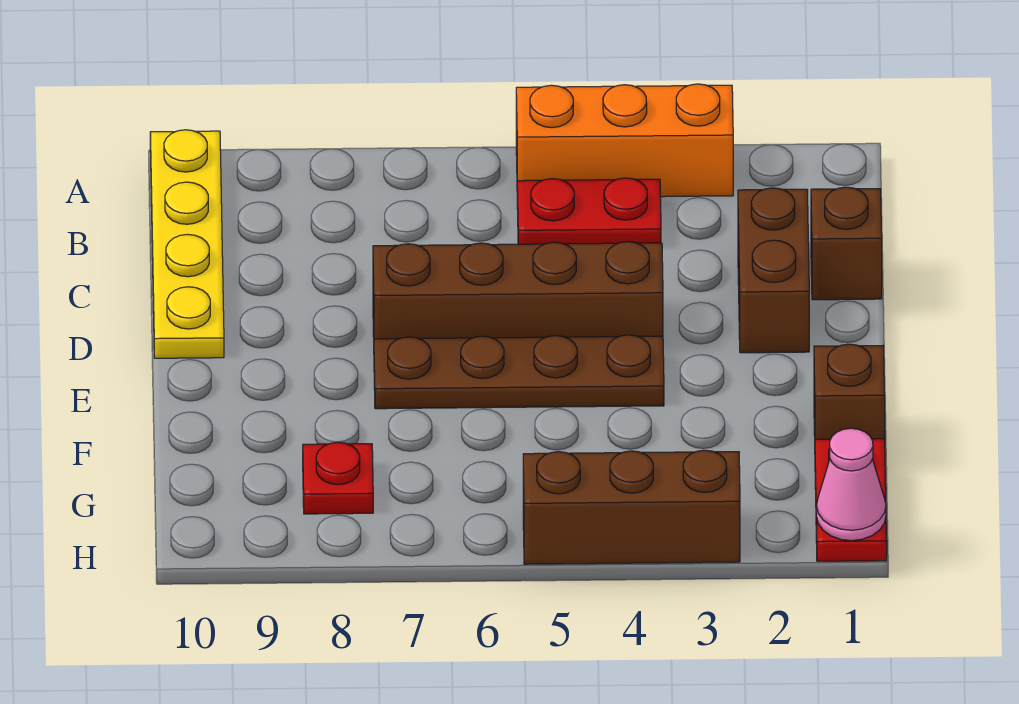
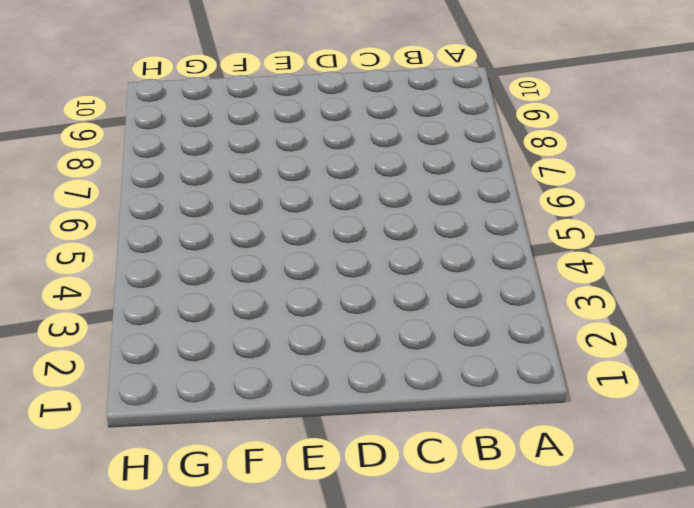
none -> orange 1x3 brick [516,84,733,197]
none -> yellow 1x4 plate [150,130,224,358]
none -> red 1x2 plate [517,178,661,244]

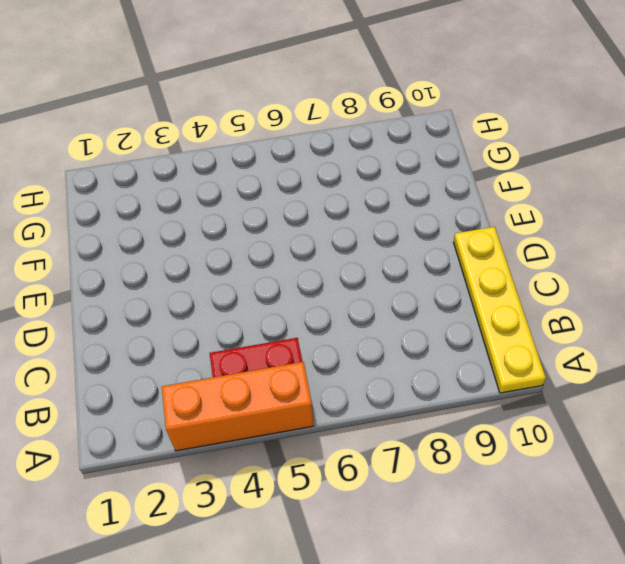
none -> brown 1x1 brick [811,187,882,300]
none -> brown 1x2 brick [738,188,809,353]
none -> brown 1x4 brick [373,242,663,339]

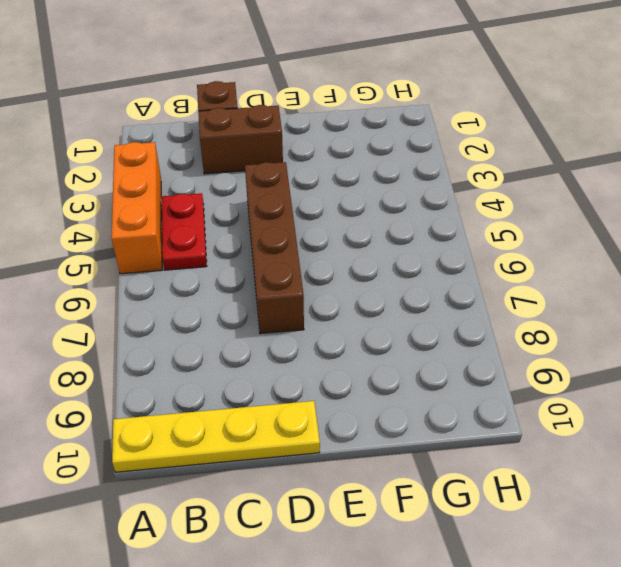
none -> brown 1x4 plate [374,335,664,409]
none -> brown 1x1 brick [814,344,885,439]
none -> red 1x2 plate [815,439,887,561]

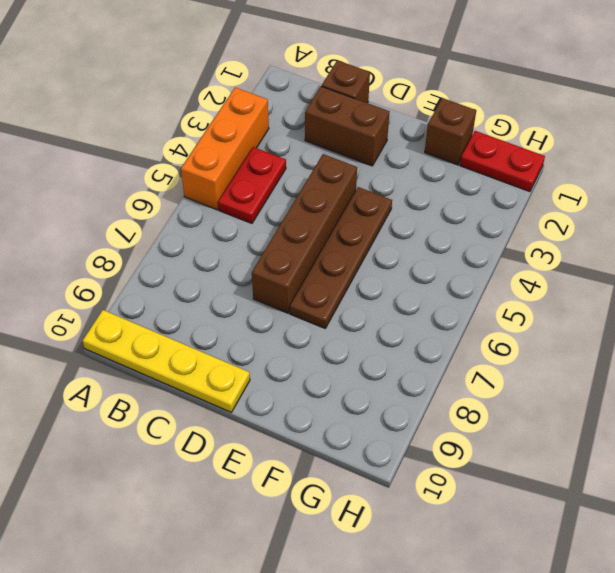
none -> red 1x1 plate [303,442,373,514]
none -> brown 1x3 brick [523,450,740,564]
none -> pink 1x1 cone [816,428,886,541]

